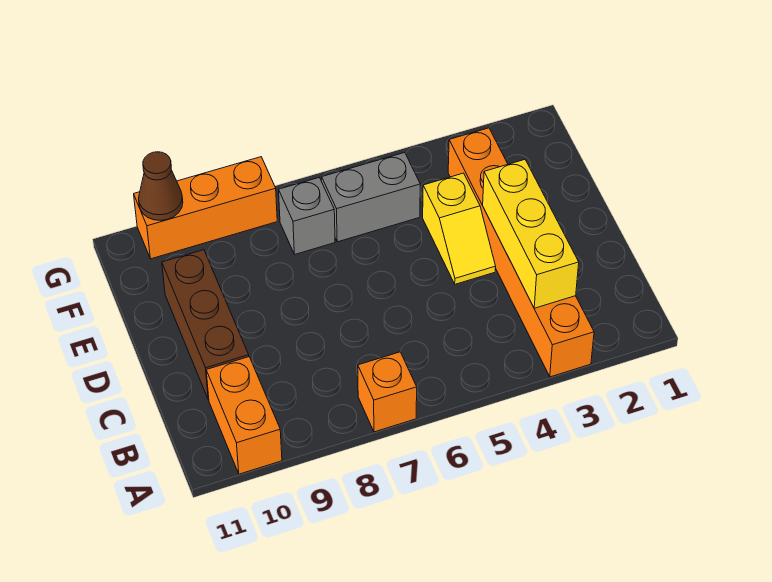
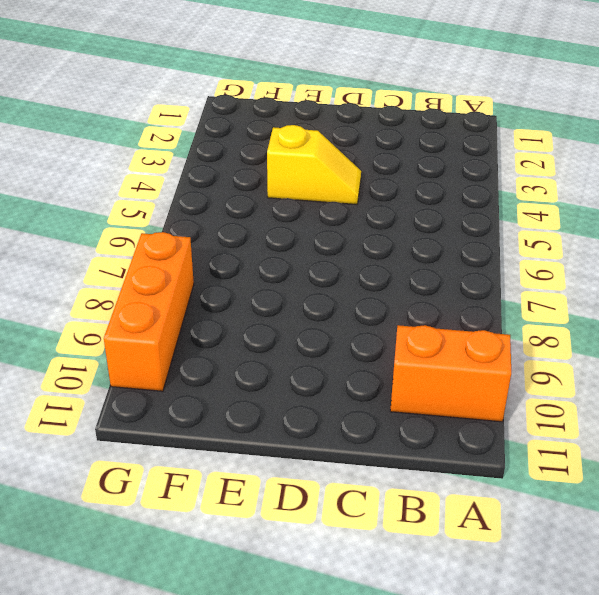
none -> orange 1x6 brick [448,128,594,377]
none -> orange 1x1 brick [358,352,417,432]

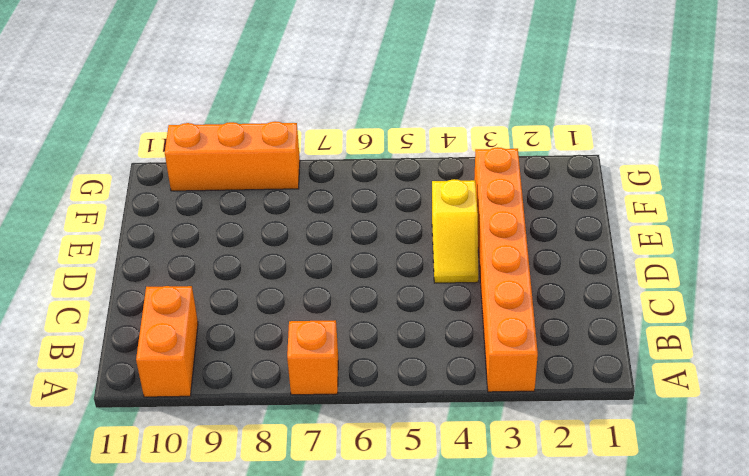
none -> brown 1x3 brick [162,250,249,400]
none -> grey 1x2 brick [322,153,420,242]

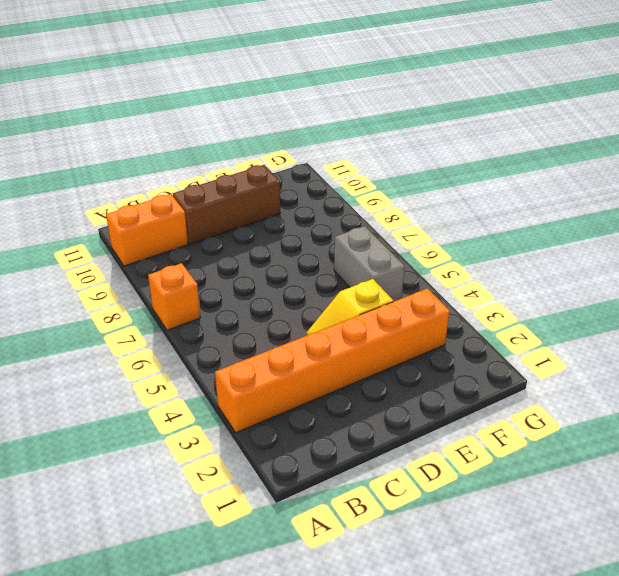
none -> grey 1x1 brick [279,178,335,254]
none -> orange 1x3 brick [134,157,277,259]

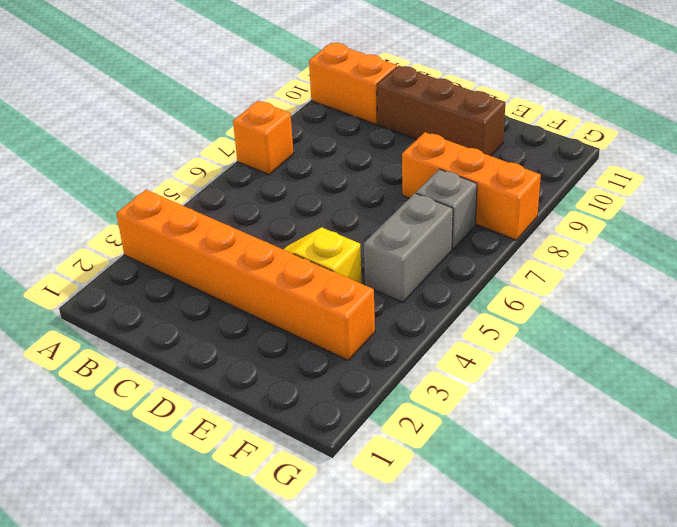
orange 1x3 brick [402,132,541,240] -> orange 1x3 brick turned to [134,157,277,259]
none -> yellow 1x3 brick [483,160,579,308]
none -> brown 1x1 cone [138,152,183,220]

